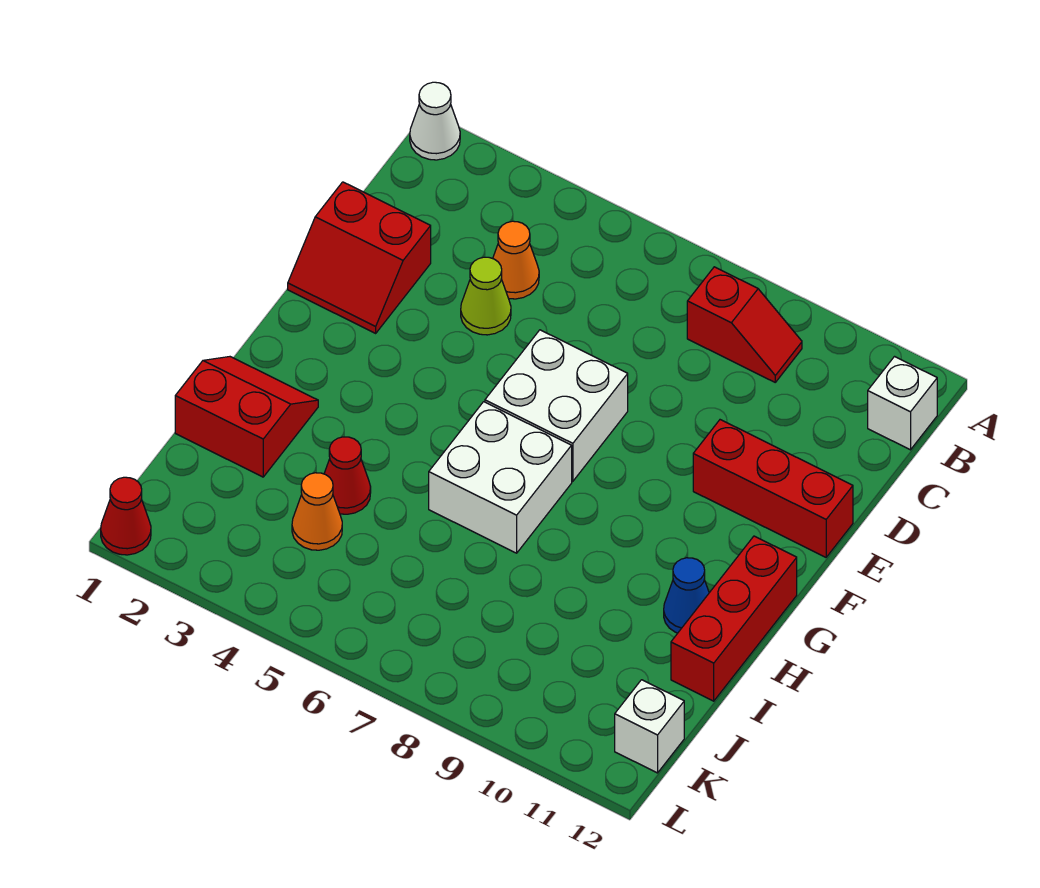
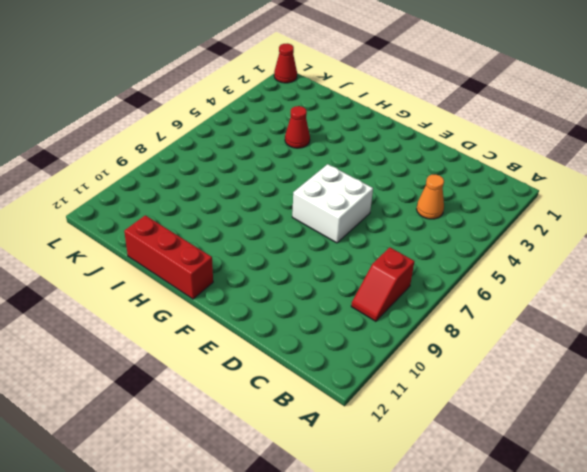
none -> white 1x1 cone [410,82,460,160]
none -> white 1x1 brick [868,357,937,450]
none -> red 2x2 slope [288,182,431,333]

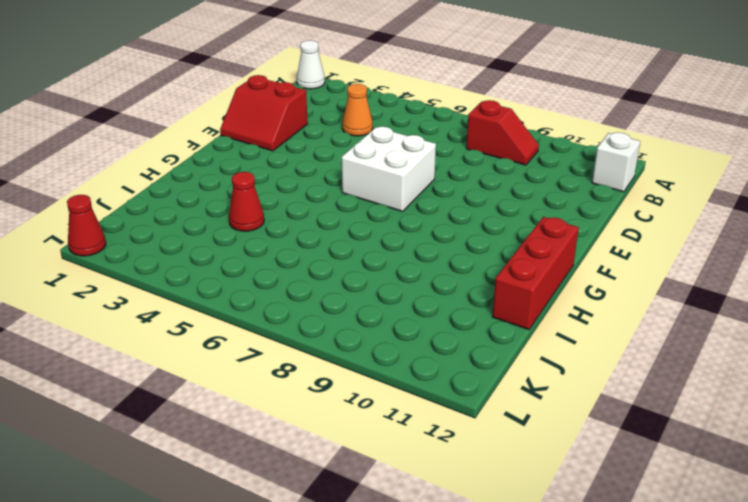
none -> lime 1x1 cone [461,257,511,335]
none -> red 1x3 brick [693,420,853,557]
none -> white 2x2 brick [429,402,572,553]

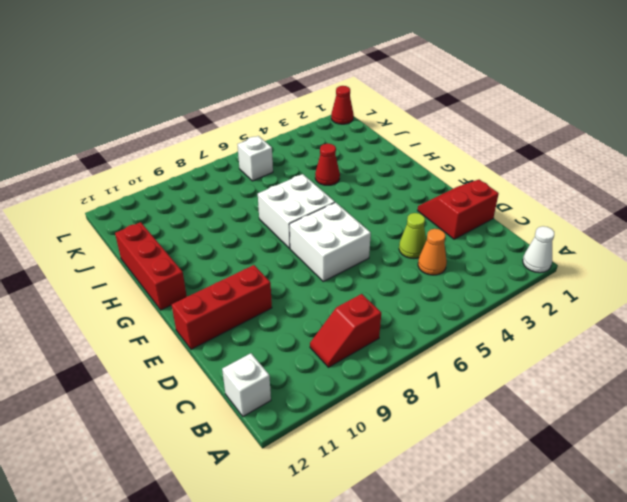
white 1x1 brick [237,136,273,181] -> white 1x1 brick moved to [615,680,684,773]
none -> red 2x2 slope [175,357,318,477]
none -> blue 1x1 cone [664,558,709,633]
none -> orange 1x1 cone [292,473,342,550]

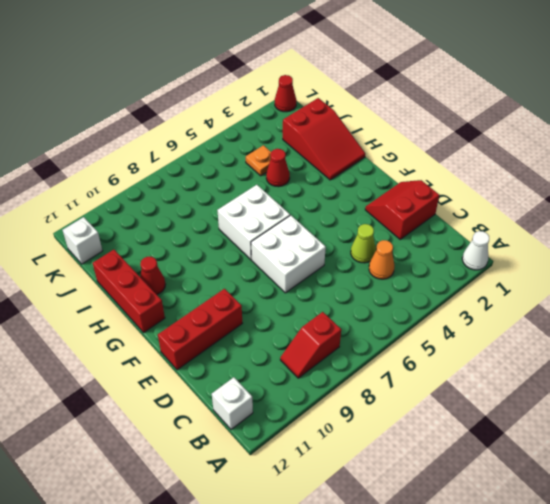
red 2x3 slope [283,98,365,180] -> red 2x2 slope [175,357,318,477]
red 1x1 cone [140,257,166,295] -> blue 1x1 cone [664,558,709,633]
orange 1x1 plate [246,145,271,176] -> orange 1x1 cone [292,473,342,550]

